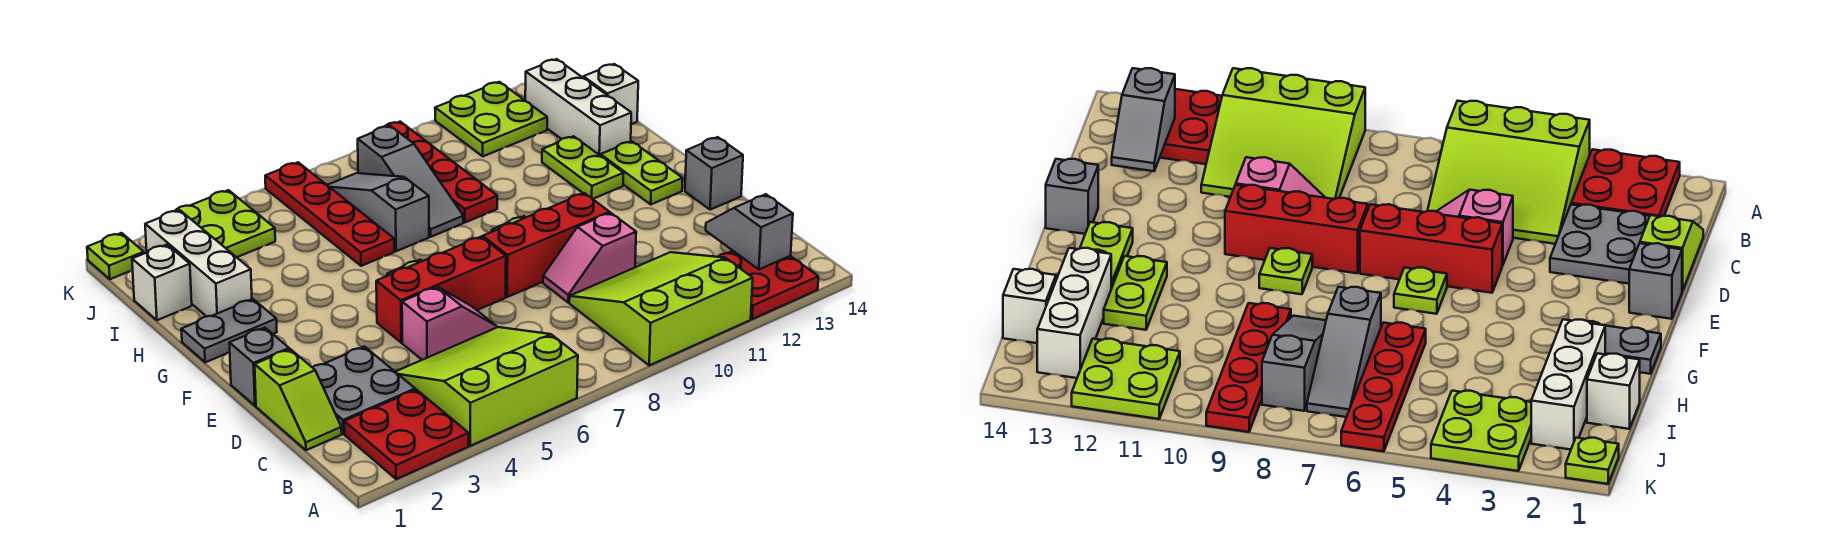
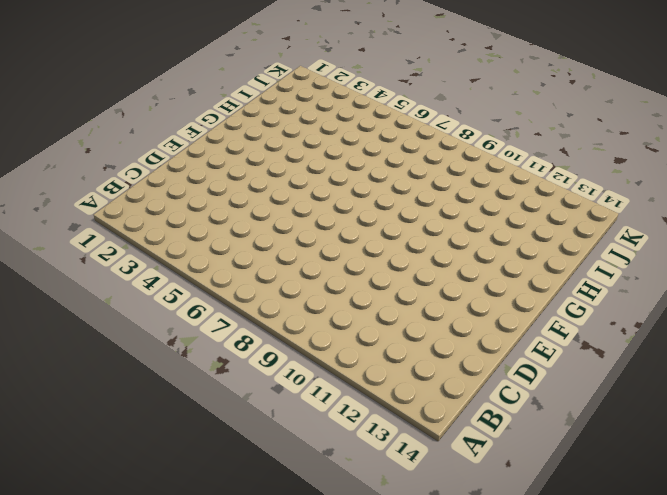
none -> red 2x2 plate [344,390,469,479]
none -> lime 3x3 slope [396,327,578,446]
none -> lime 3x3 slope [569,252,753,365]

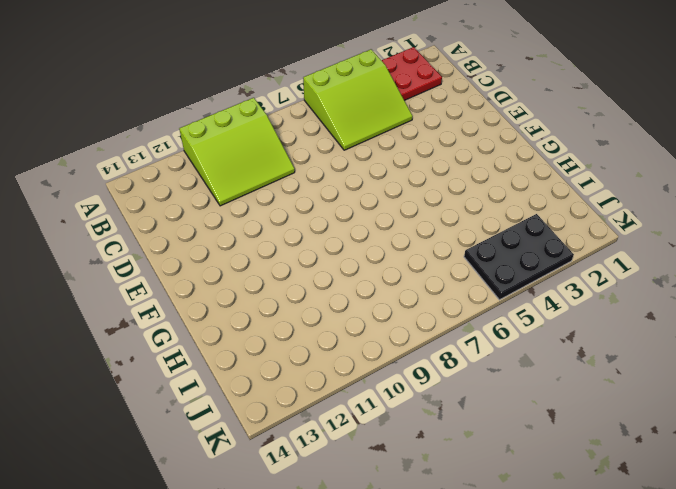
black 2x3 plate [464,214,574,300] -> lime 2x2 plate [175,190,275,257]
none -> red 2x2 plate [718,251,818,319]
none -> lime 1x2 slope [255,349,342,450]
none -> grey 2x2 plate [312,346,415,434]

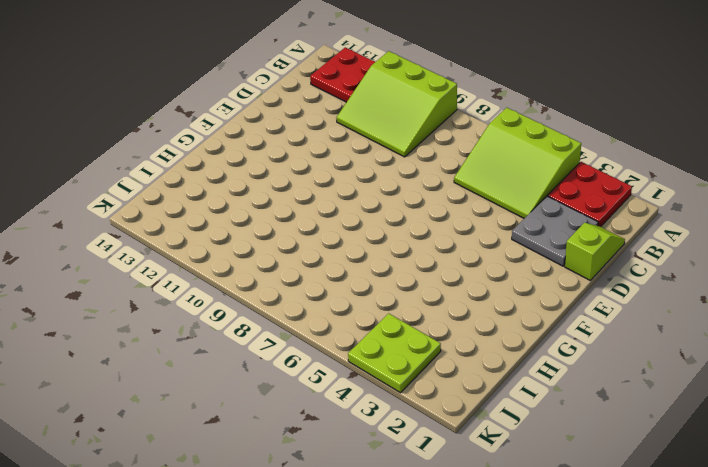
none -> pink 1x2 slope [402,287,497,360]
none -> pink 1x2 slope [543,213,636,303]
none -> grey 1x1 brick [229,328,289,406]

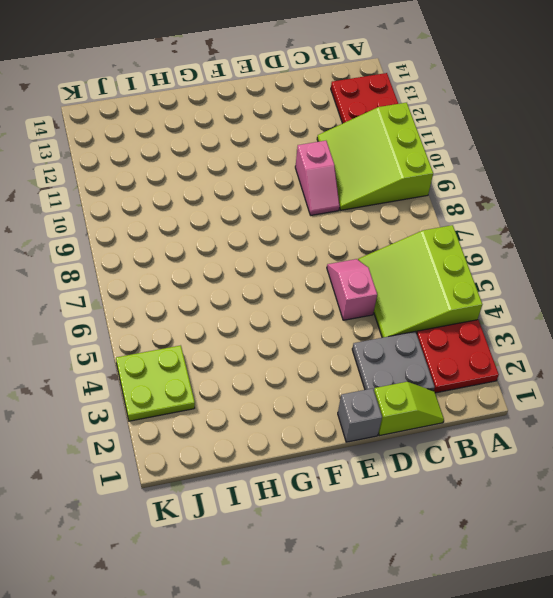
none -> red 1x3 brick [376,237,506,343]
none -> red 1x3 brick [483,193,610,297]
none -> grey 1x1 brick [685,137,743,210]

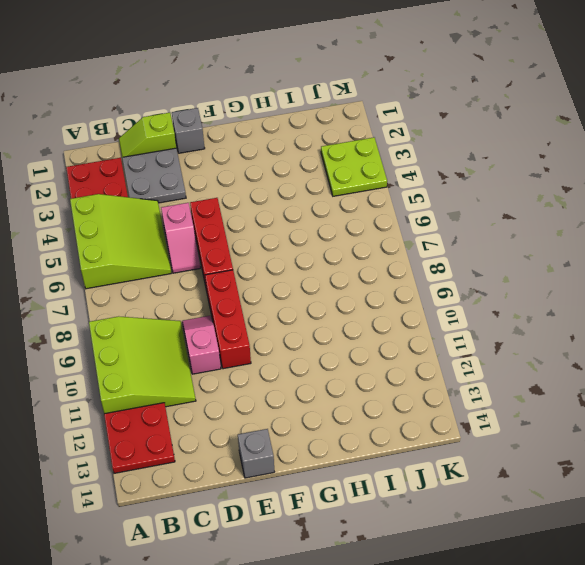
none -> lime 1x1 plate [1394,268,1447,314]
none -> lime 1x1 plate [1259,248,1312,294]
none -> lime 1x2 plate [601,141,683,204]

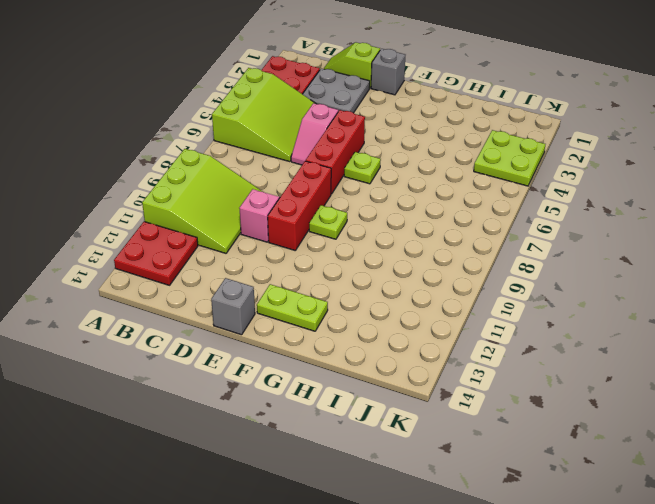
none -> grey 1x2 plate [181,299,277,362]
none -> lime 1x2 plate [542,136,624,199]
none -> white 1x3 brick [145,210,252,317]

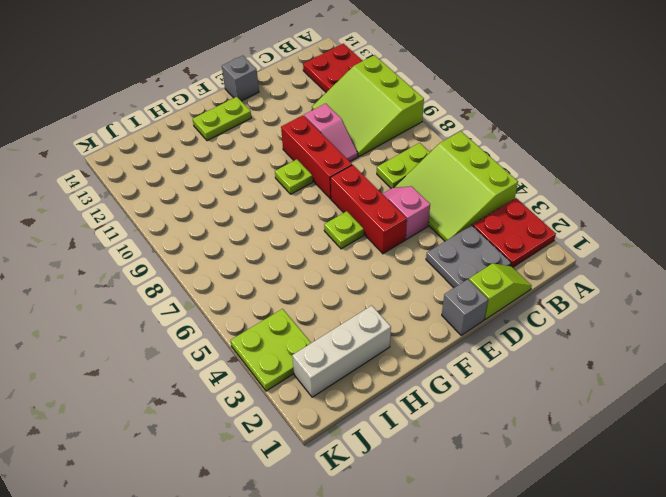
lime 1x2 plate [377,143,430,189] -> lime 1x2 plate moved to [542,136,624,199]
none -> grey 1x2 plate [181,299,277,362]
none -> red 1x4 plate [265,162,394,266]
none -> grey 1x3 slope [327,173,429,251]

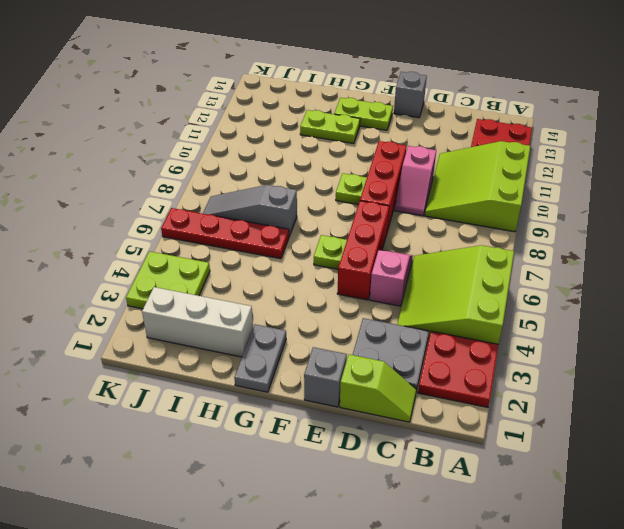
none -> grey 1x3 slope [358,126,463,237]
none -> red 1x4 plate [384,122,497,222]
none -> white 1x3 brick [525,59,631,156]

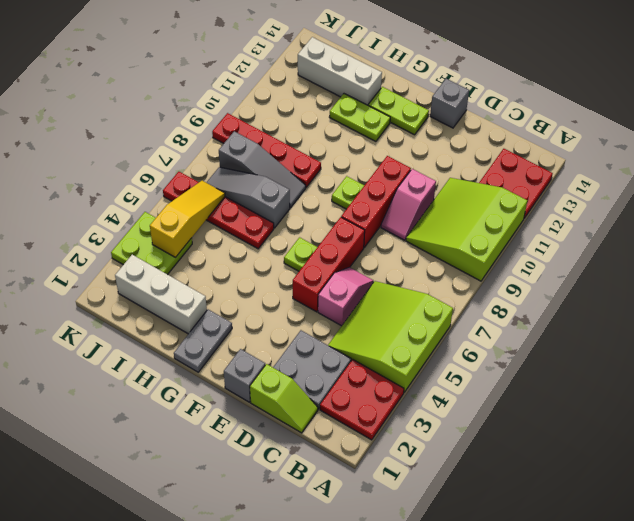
yellow 1x3 slope [150,181,225,258] -> none
none -> white 1x1 brick [132,245,192,320]
none -> white 1x1 brick [583,64,638,124]
none -> lime 2x2 plate [435,82,547,156]

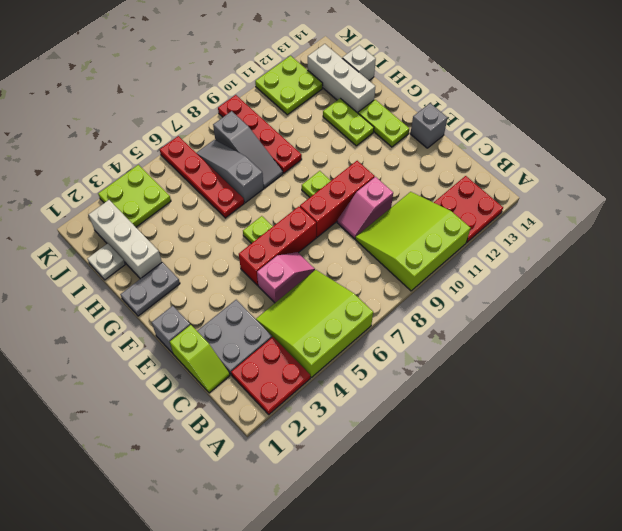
white 1x1 plate [87,243,125,280] -> white 1x1 brick [132,245,192,320]
none -> lime 1x1 plate [87,233,144,279]
none -> grey 1x2 slope [706,194,793,269]

